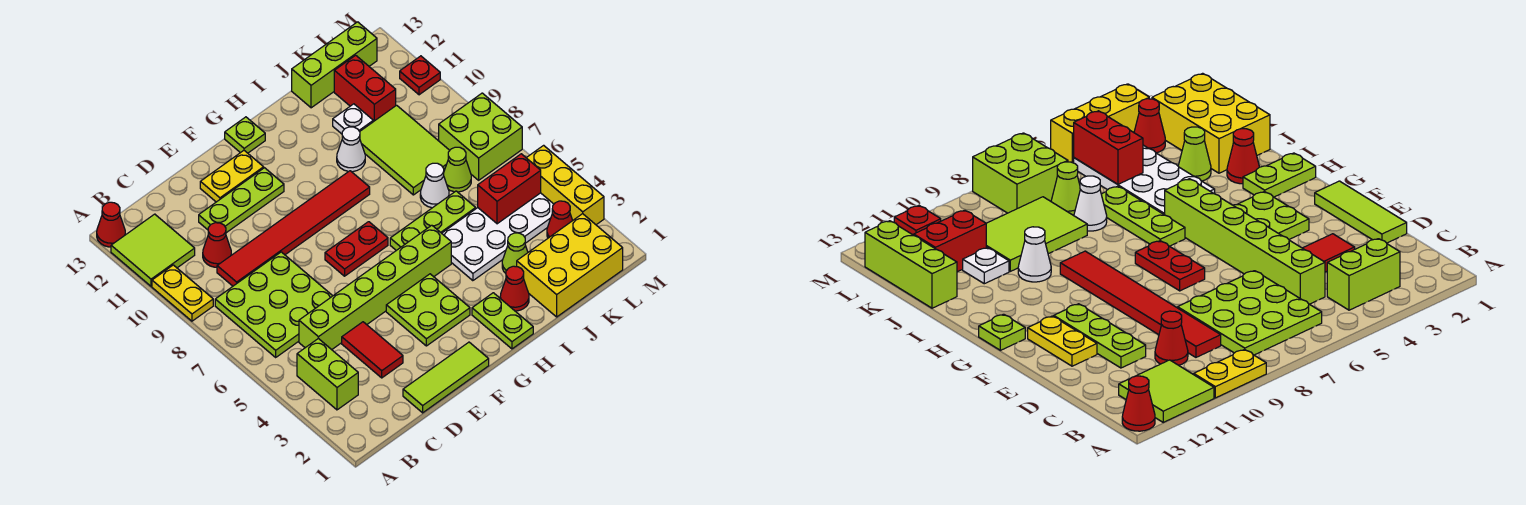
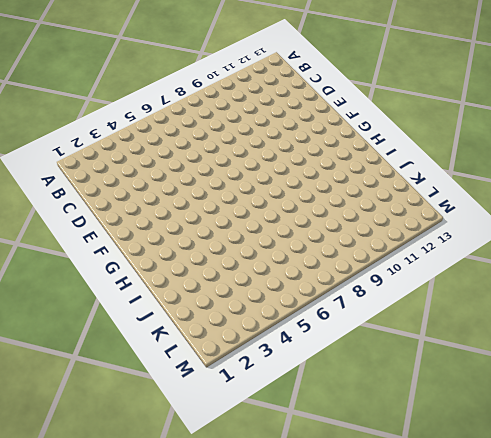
none -> yellow 1x2 plate [152,265,213,321]
none -> lime 2x2 tile [111,214,195,286]
none -> red 1x1 cone [97,202,125,247]
none -> lime 1x2 brick [297,338,358,410]

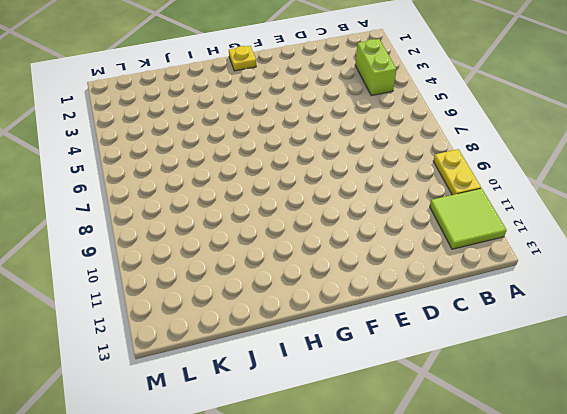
yellow 1x1 plate [229,46,256,71] -> none
none -> red 1x1 cone [97,202,125,247]
none -> lime 3x3 plate [215,252,332,357]
none -> lime 1x6 brick [299,225,451,350]
none -> red 1x6 tile [217,171,370,286]

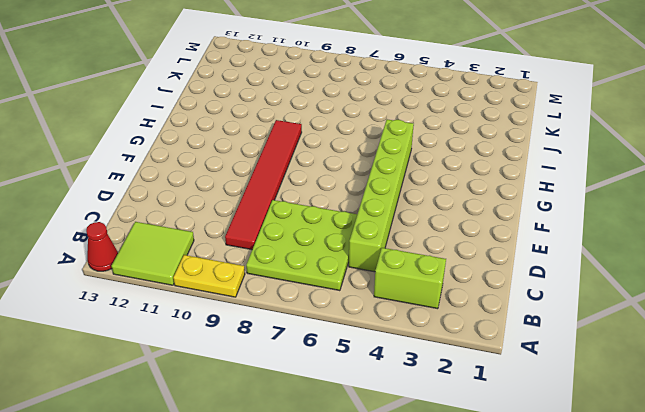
none -> red 1x1 cone [203,223,231,267]
none -> lime 1x3 tile [403,342,489,413]
none -> red 1x2 tile [342,322,403,378]
none -> lime 1x3 plate [199,168,284,233]

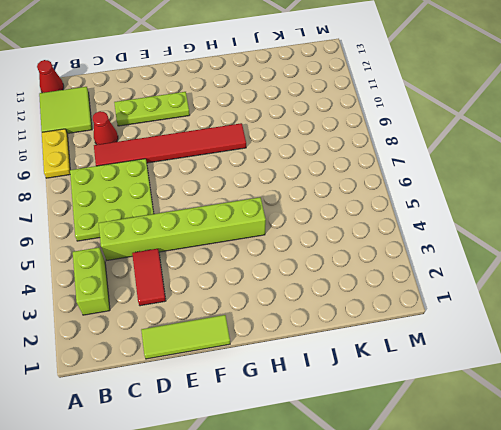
none -> yellow 1x2 plate [200,151,264,202]
none -> lime 2x2 plate [386,274,470,346]
none -> red 1x2 plate [325,222,388,276]
none -> lime 1x1 plate [225,117,265,153]

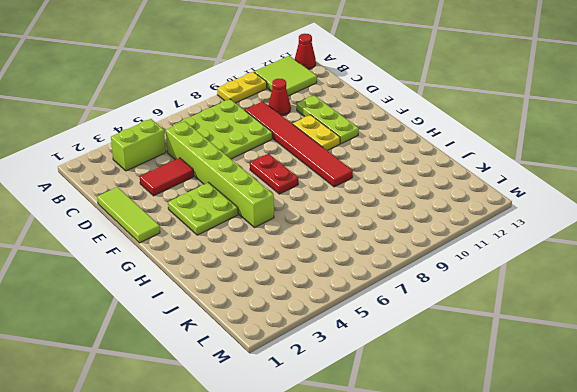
yellow 1x2 plate [293,115,340,151] -> yellow 1x2 plate moved to [200,151,264,202]
none -> lime 1x1 plate [225,117,265,153]
none -> lime 1x2 plate [472,293,533,349]
none -> lime 1x3 plate [390,191,476,250]
none -> red 1x1 cone [500,266,529,311]

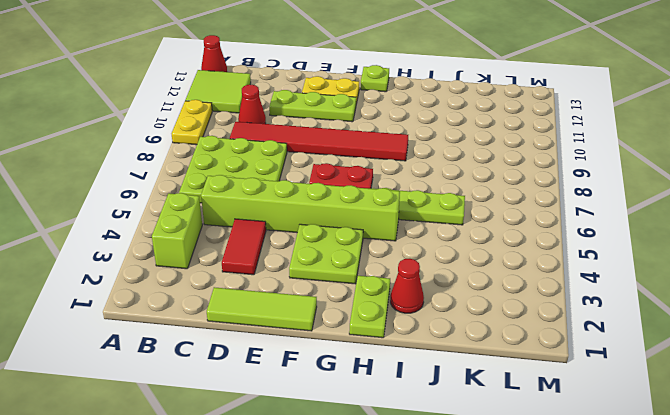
none -> white 2x4 plate [442,193,554,281]
none -> white 1x1 cone [337,127,365,172]
none -> yellow 2x3 brick [517,214,623,317]
none -> lime 1x1 cone [502,233,528,273]

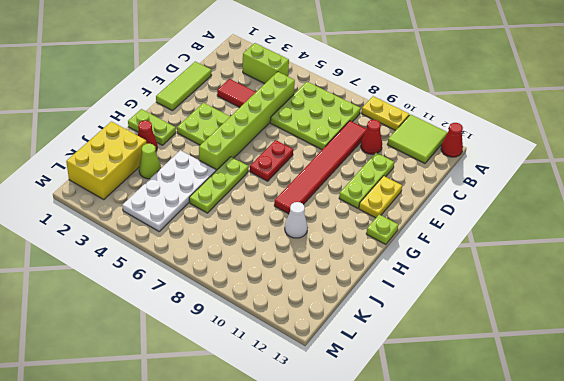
none -> white 1x1 cone [420,163,449,208]
none -> lime 2x3 tile [360,105,450,195]
none -> white 1x1 plate [333,104,373,134]
none -> lime 1x3 brick [292,22,377,108]

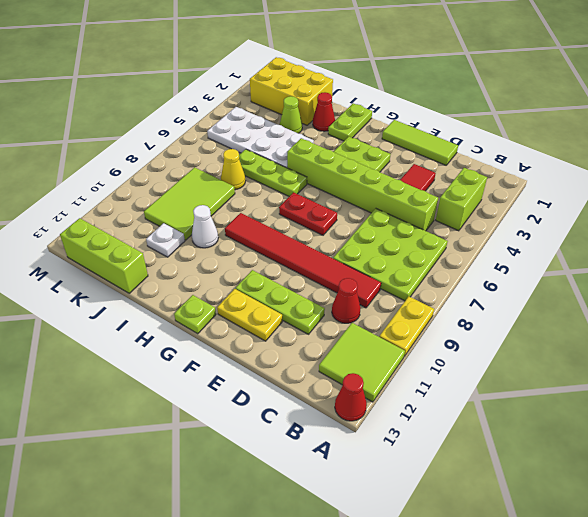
yellow 1x1 cone [221,149,245,190] -> white 1x1 cone [420,163,449,208]
none -> lime 1x1 cone [444,147,471,192]
none -> red 1x2 brick [334,55,396,122]
none -> red 1x1 cone [547,201,573,238]
none -> lime 2x2 brick [439,93,522,180]

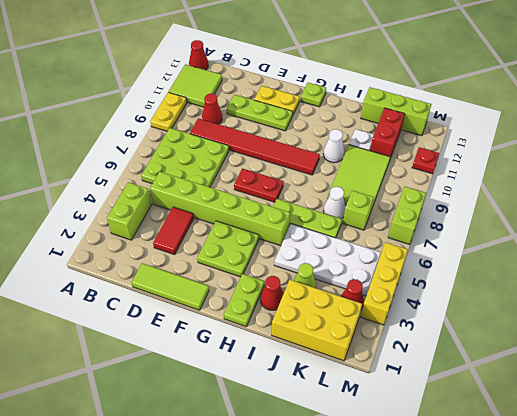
lime 1x1 brick [343,191,374,230] -> lime 1x1 cone [444,147,471,192]
lime 1x2 brick [388,186,426,244] -> lime 2x2 brick [439,93,522,180]
none -> red 1x2 brick [478,154,541,224]

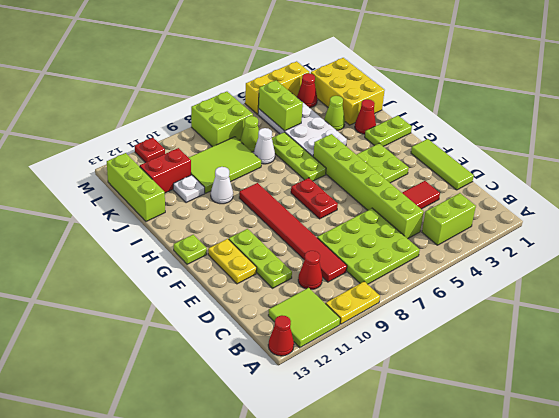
lime 1x2 brick [258,80,303,131] -> red 1x2 brick [478,154,541,224]

